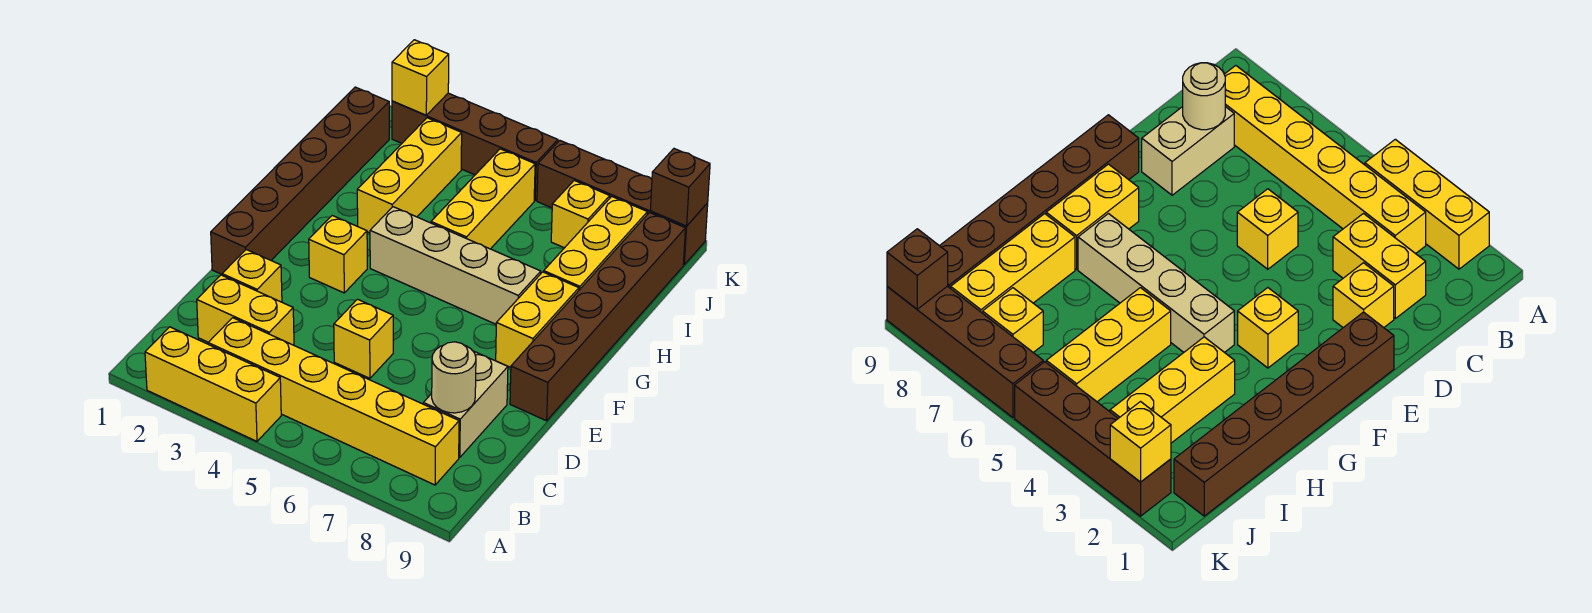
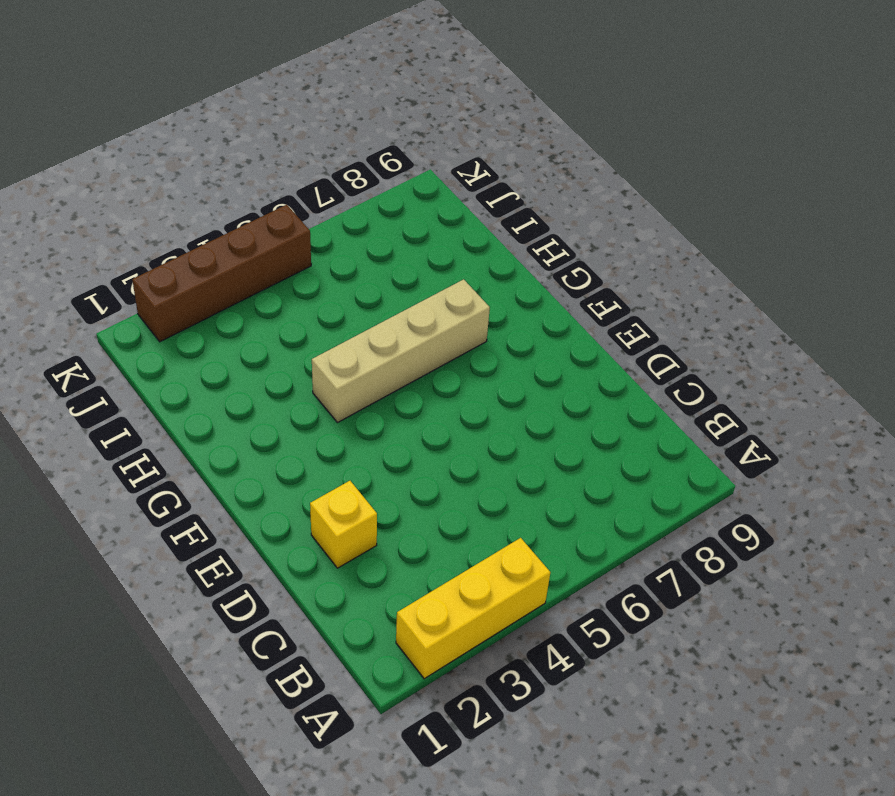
none -> yellow 1x6 brick [208,318,459,485]
none -> yellow 1x2 brick [197,275,294,345]
none -> tan 1x2 brick [423,351,508,457]

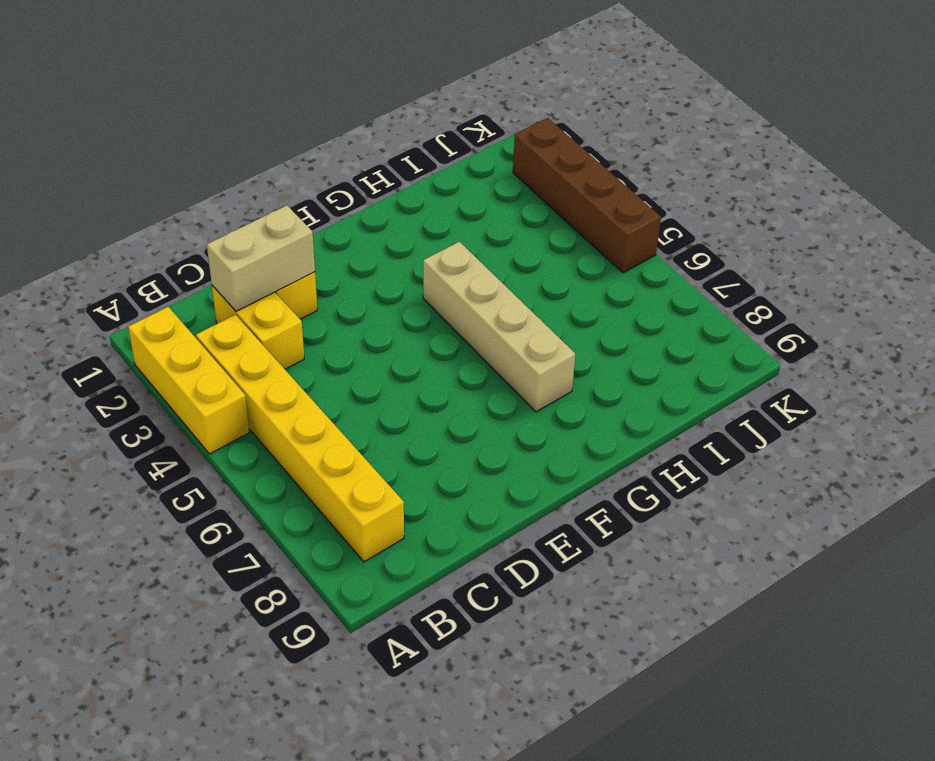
tan 1x2 brick [207,205,315,311] -> tan 1x2 brick moved to [423,351,508,457]
none -> yellow 1x1 brick [334,299,393,378]
none -> brown 1x6 brick [211,87,389,274]
none -> brown 1x6 brick [510,213,685,421]

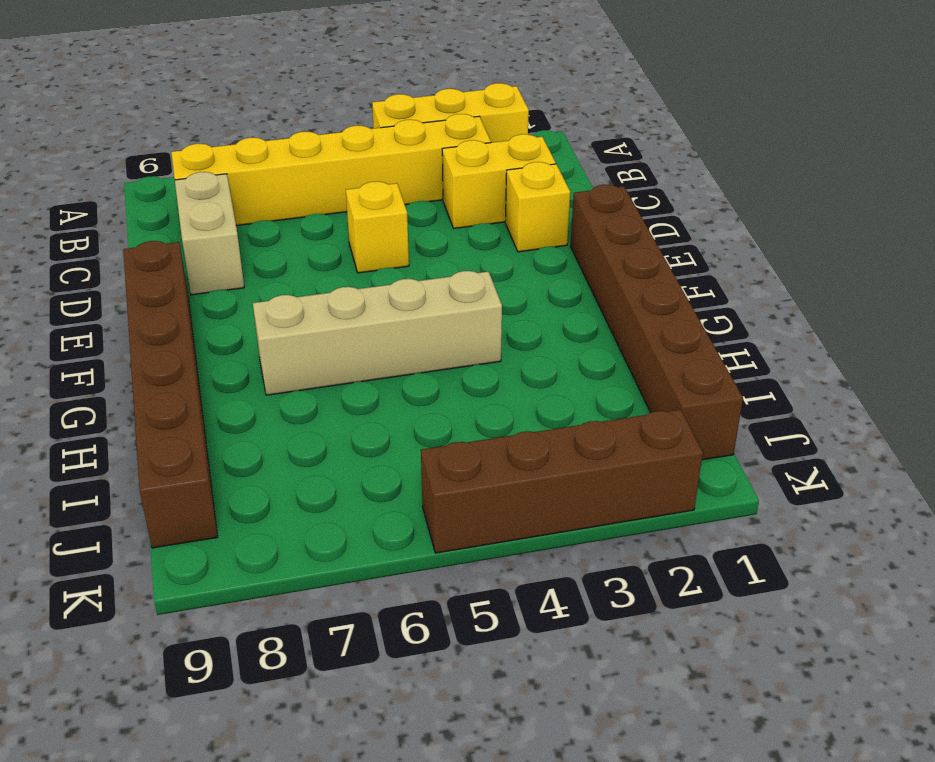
none -> yellow 1x1 brick [309,216,367,293]
none -> yellow 1x2 brick [496,272,579,367]
none -> yellow 1x3 brick [357,118,462,233]

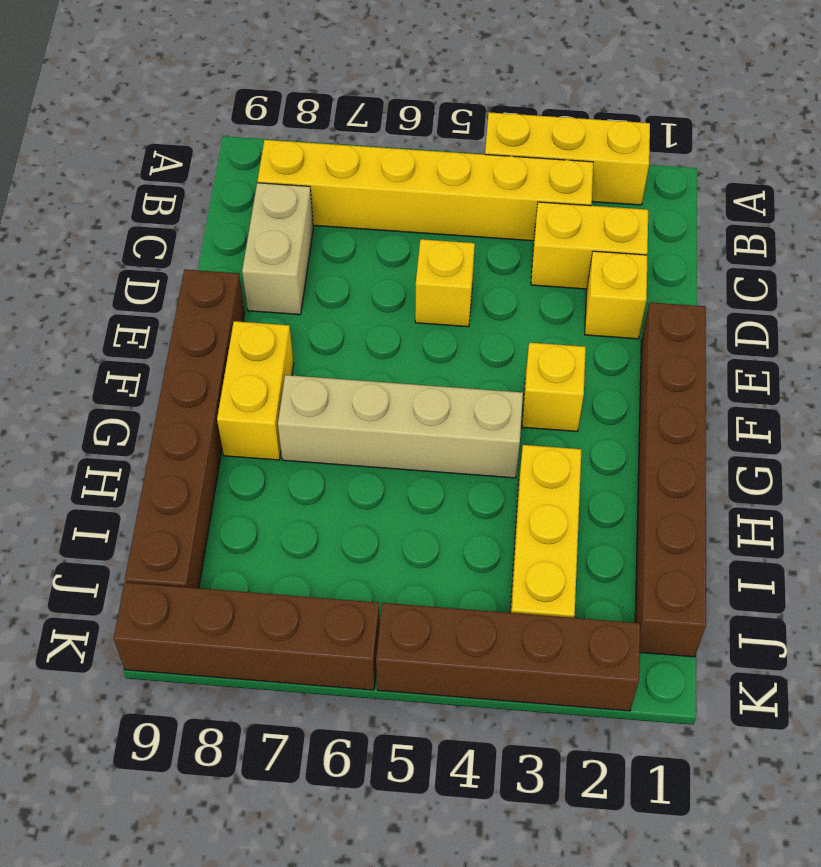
none -> yellow 1x3 brick [431,149,535,249]
none -> yellow 1x3 brick [544,196,647,290]
none -> yellow 1x1 brick [551,181,610,248]

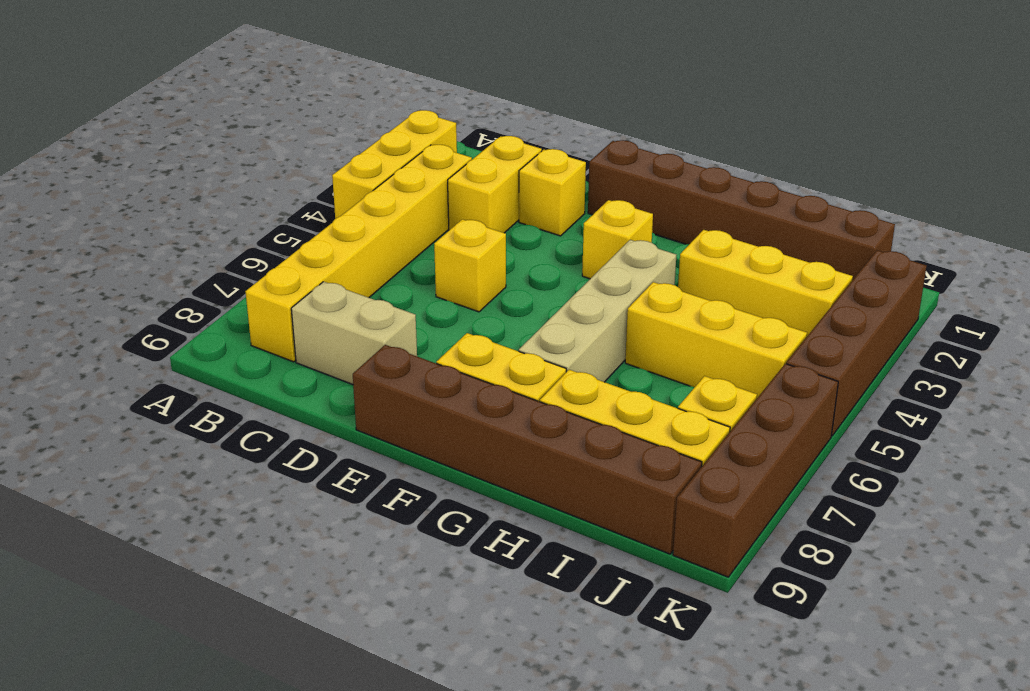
none -> tan 1x1 round brick [432,342,476,413]
none -> yellow 1x1 brick [392,40,449,115]
none -> brown 1x1 brick [650,149,710,226]

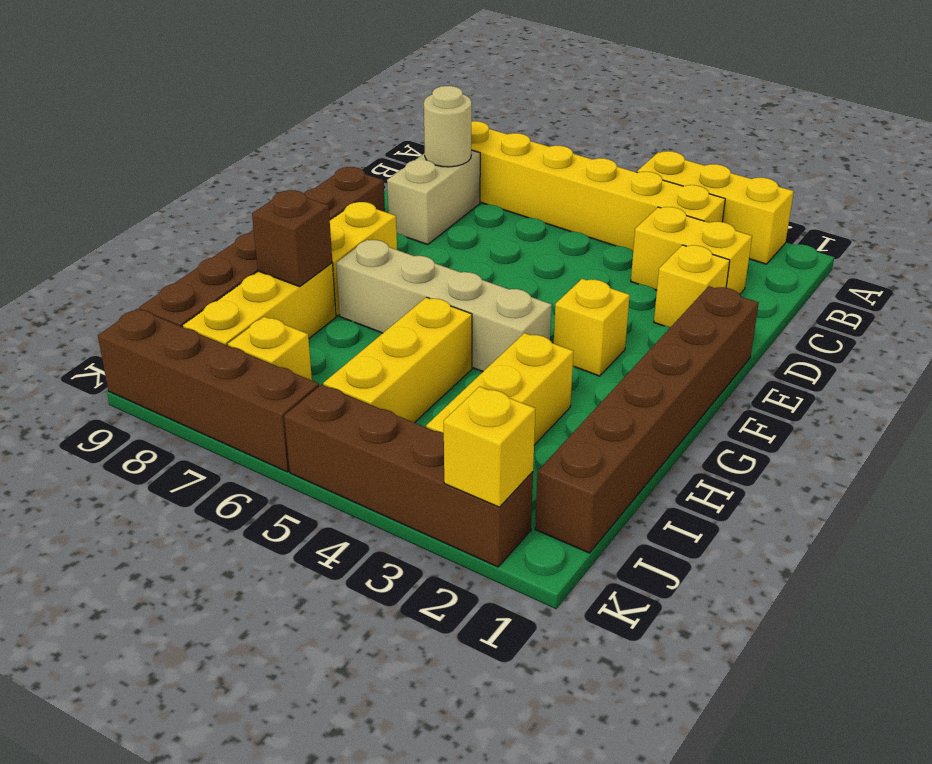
brown 1x1 brick [252,190,332,287] -> brown 1x1 brick moved to [650,149,710,226]
none -> yellow 1x1 brick [334,299,393,378]

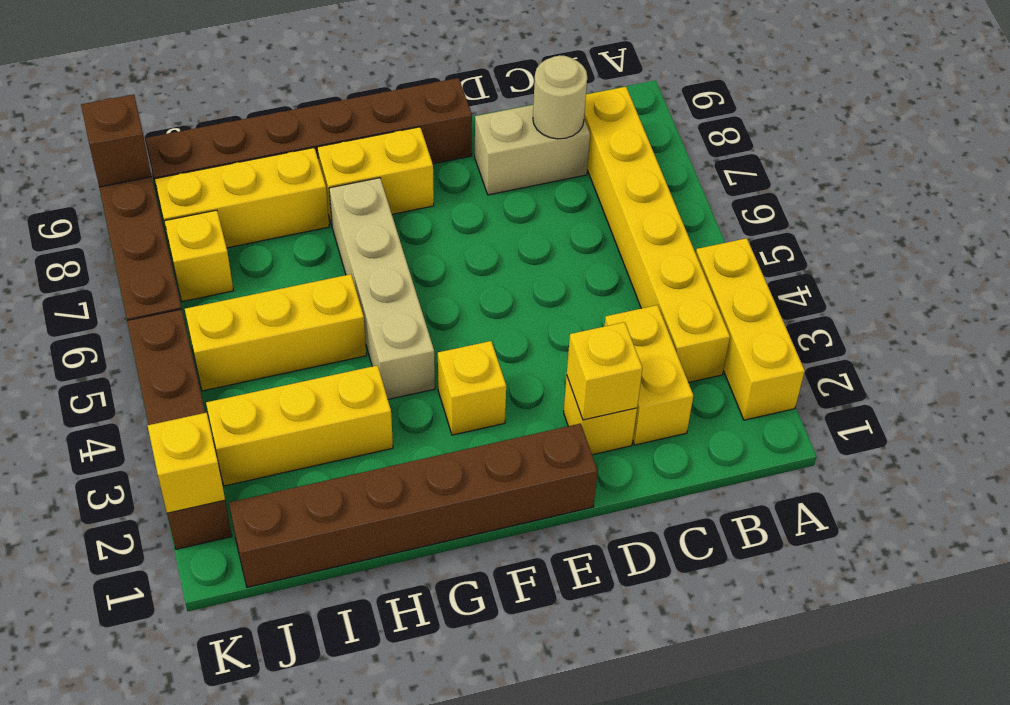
yellow 1x1 brick [567,322,643,420] -> yellow 1x1 brick moved to [334,299,393,378]

